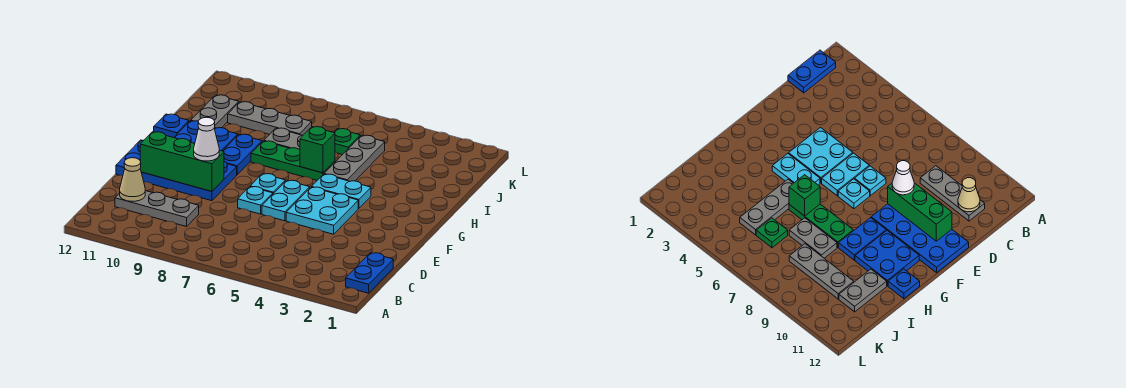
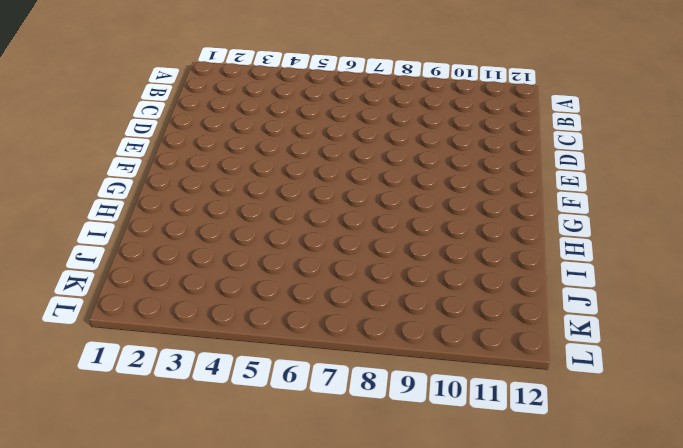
none -> blue 1x2 plate [346,253,393,293]
none -> grey 1x3 plate [115,191,199,227]
none -> cyan 2x2 plate [286,187,358,234]

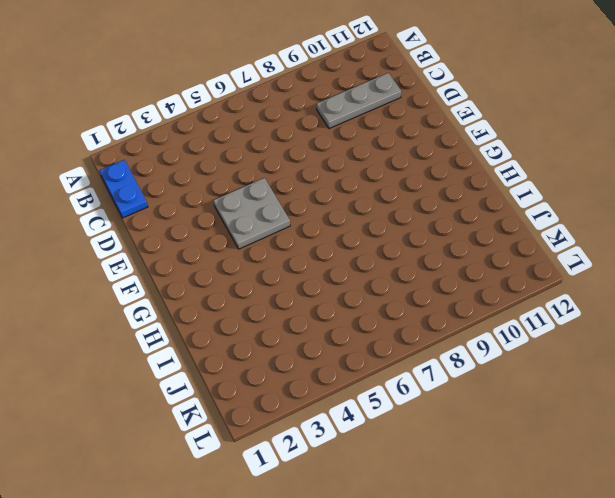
grey 2x2 plate [213,178,290,249] -> cyan 2x2 plate [286,187,358,234]
none -> cyan 1x2 plate [262,180,310,221]
none -> cyan 1x1 plate [238,187,273,214]
none -> blue 2x4 plate [116,140,237,201]

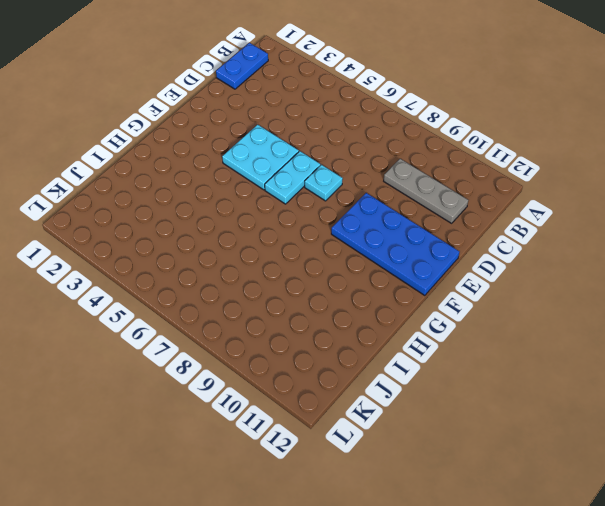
none -> cyan 1x1 plate [250,174,285,194]
none -> cyan 1x2 plate [312,174,371,208]
none -> blue 1x2 plate [223,134,262,175]

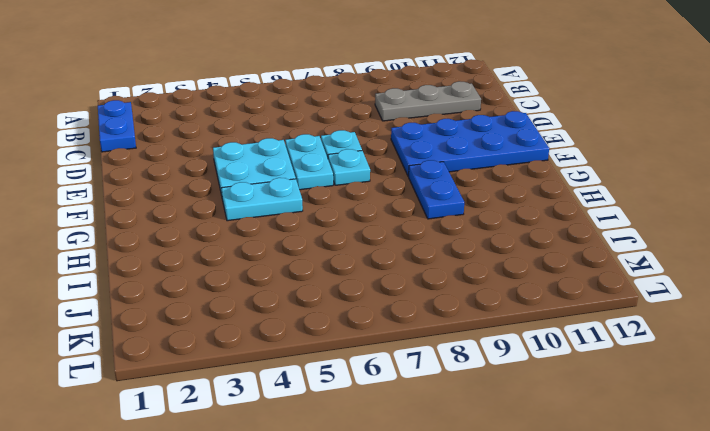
none -> blue 2x2 plate [174,121,238,151]
none -> grey 1x3 plate [324,135,385,181]
none -> green 1x3 plate [251,141,335,180]

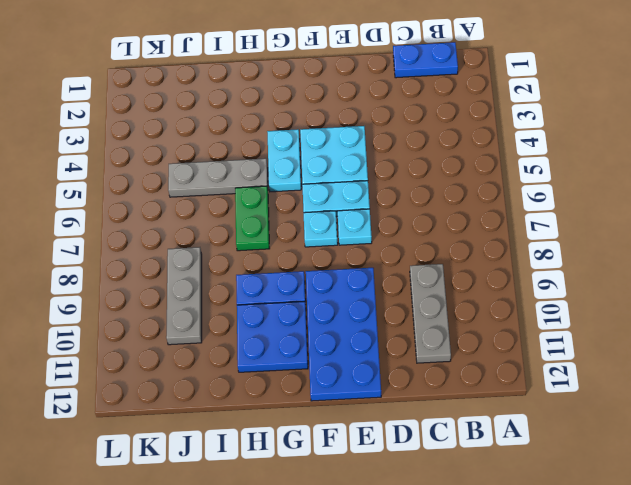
green 1x2 plate [235,186,270,251] -> green 1x3 plate [251,141,335,180]
none -> blue 1x1 plate [154,114,189,138]
none -> grey 1x2 plate [264,128,303,150]
none -> grey 1x2 plate [191,95,239,128]

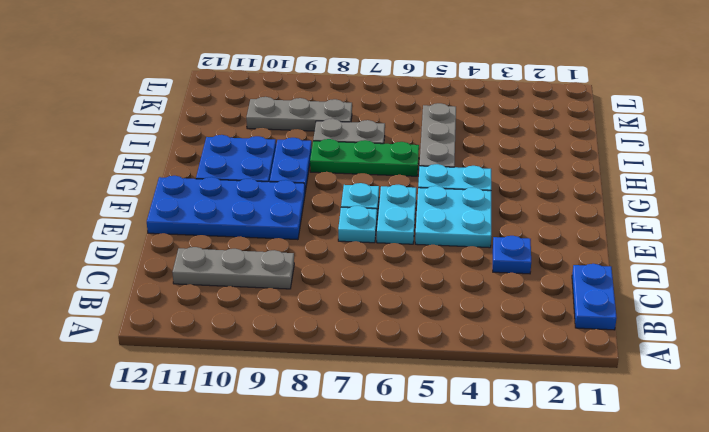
blue 1x1 plate [493,236,531,274] -> blue 1x1 plate moved to [154,114,189,138]
none -> grey 1x2 plate [191,95,239,128]
none -> green 1x1 plate [334,129,360,155]
none -> tan 1x1 cone [120,158,145,201]

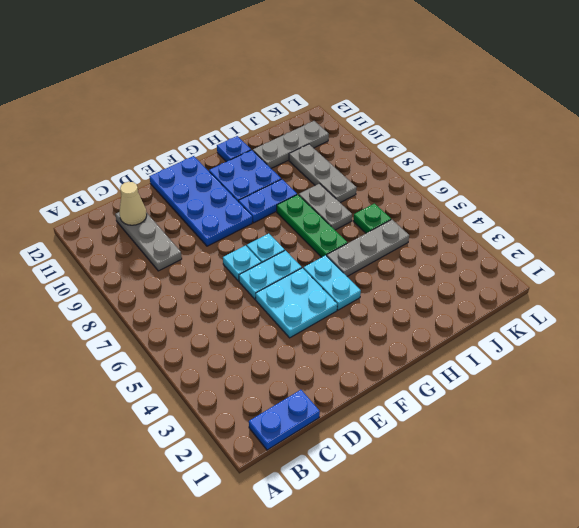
grey 1x3 plate [253,121,329,168] -> grey 1x2 plate [191,95,239,128]
none -> green 1x3 brick [140,132,224,191]
none -> green 1x1 brick [300,127,335,173]
none -> white 1x1 cone [194,117,219,161]

